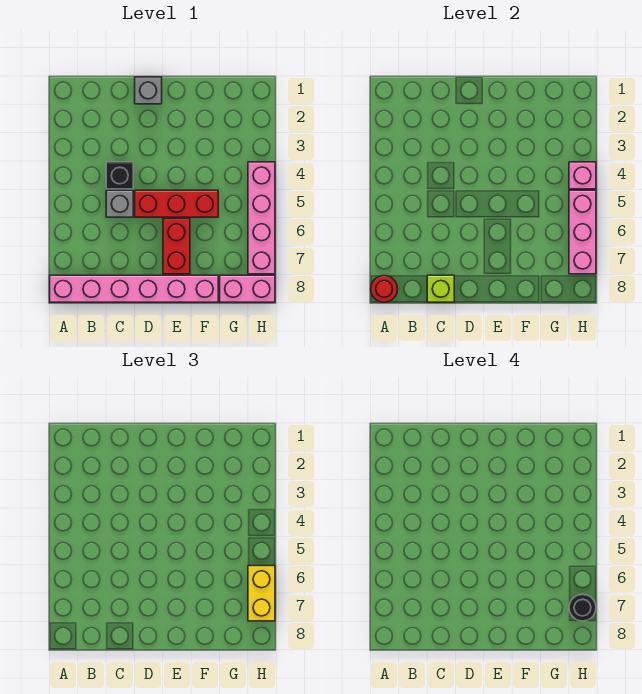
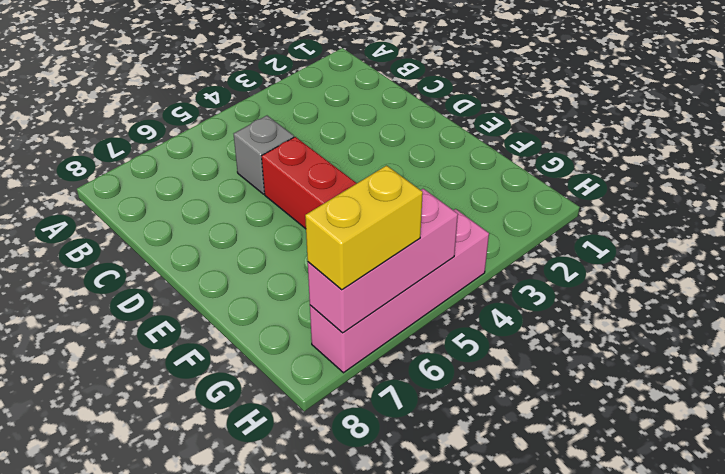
none -> pink 1x6 brick [50,275,218,302]
none -> black 1x1 brick [106,162,133,189]
none -> grey 1x1 brick [135,77,162,104]

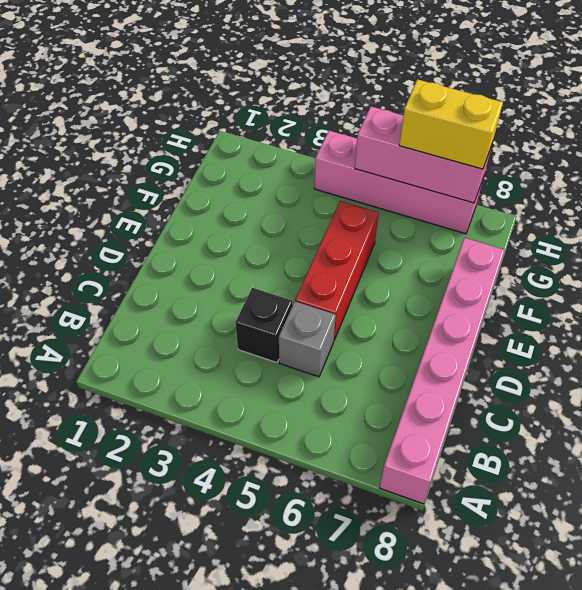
none -> grey 1x1 brick [135,77,162,104]
none -> red 1x2 brick [163,219,190,274]
none -> pink 1x2 brick [220,275,275,302]

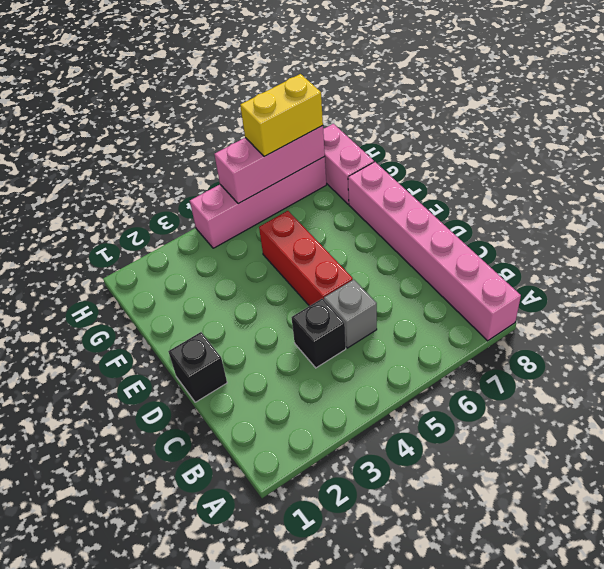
black 1x1 brick [168,332,227,402] -> grey 1x1 brick [135,77,162,104]
none -> red 1x2 brick [163,219,190,274]
none -> red 1x1 round brick [371,276,398,302]
none -> lime 1x1 brick [427,275,454,302]

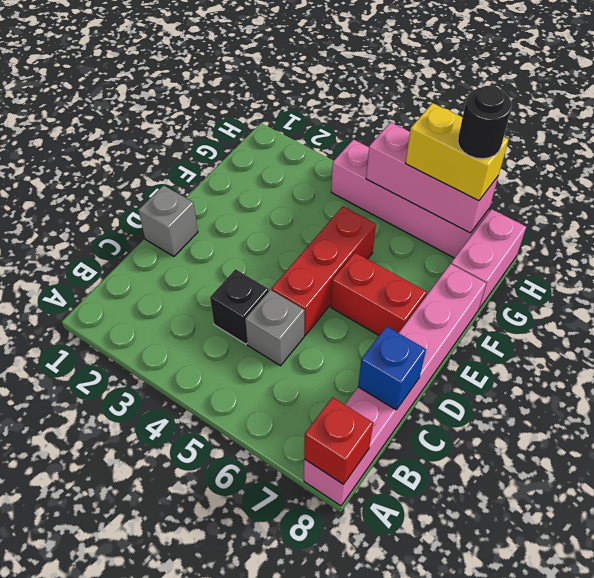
red 1x1 brick [304,397,373,484] -> red 1x1 round brick [371,276,398,302]
blue 1x1 brick [358,326,426,410] -> lime 1x1 brick [427,275,454,302]
none -> pink 1x1 brick [569,162,596,189]

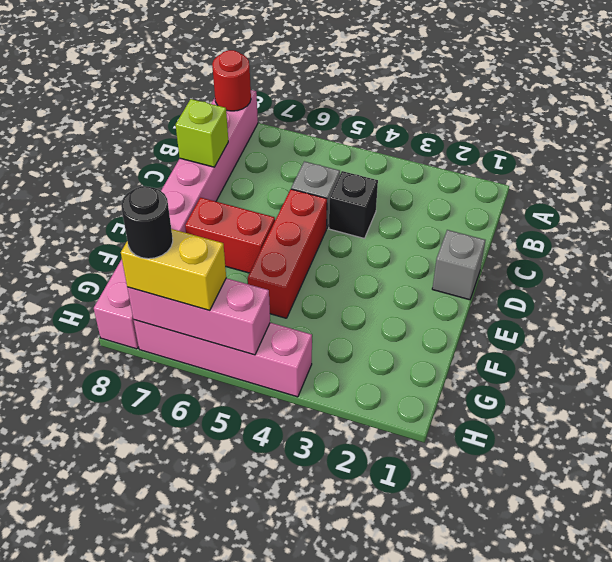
none -> pink 1x1 brick [569,162,596,189]

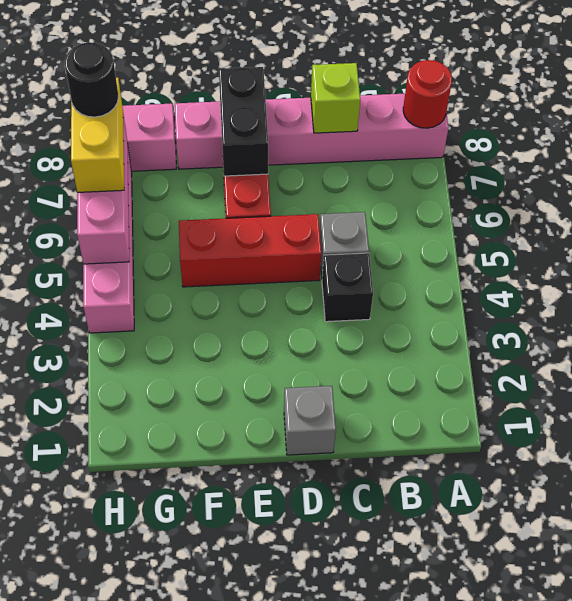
black 1x2 brick [219,67,268,176] -> none
none -> pink 1x1 brick [569,162,596,189]

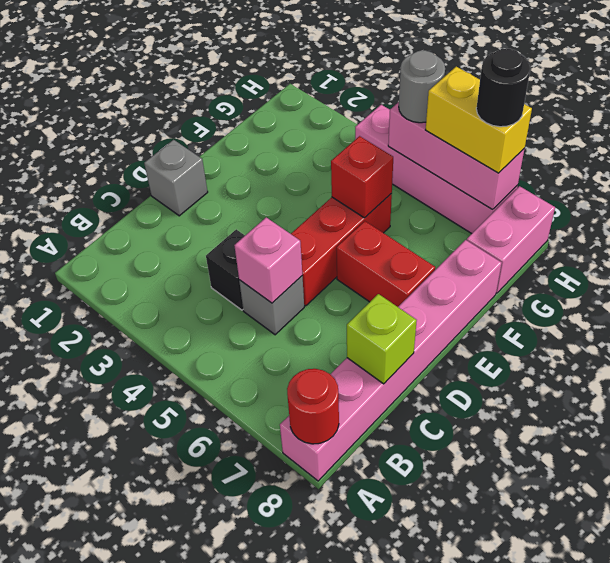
pink 1x1 brick [234,217,302,303] -> pink 1x1 brick moved to [569,162,596,189]
red 1x1 brick [331,136,393,218] -> none
grey 1x1 round brick [399,50,445,123] -> none

